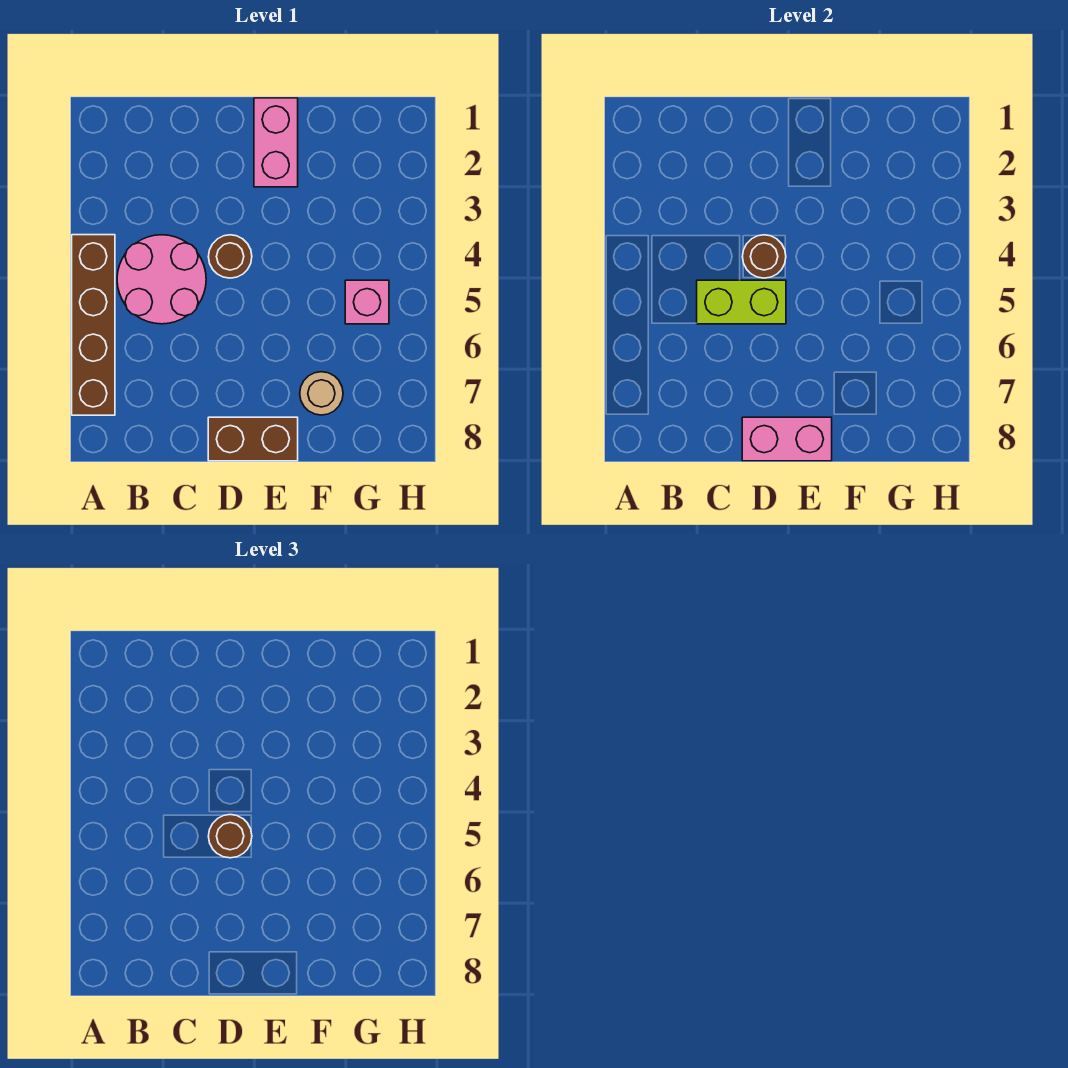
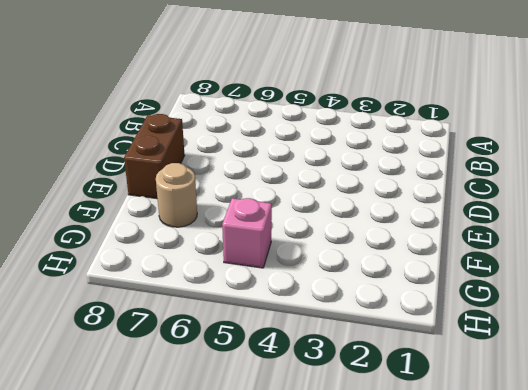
none -> brown 1x4 brick [72,235,115,415]
none -> pink 2x2 round brick [117,235,206,324]

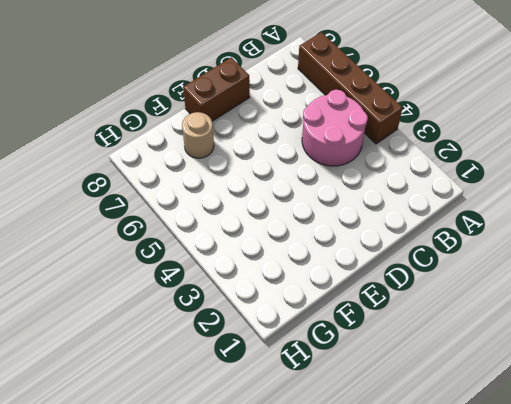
none -> brown 1x1 round brick [208,235,252,278]
none -> pink 1x2 brick [254,98,298,187]

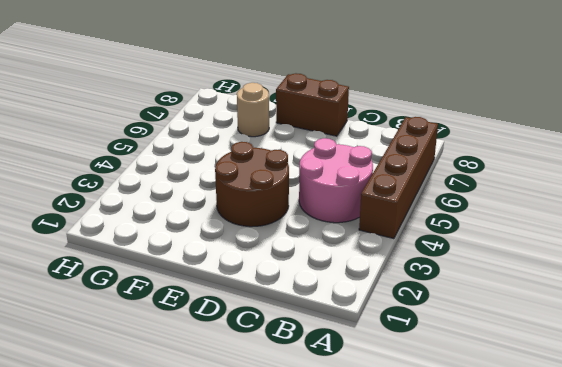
brown 2x2 round brick [215,142,289,227] -> brown 1x1 round brick [208,235,252,278]
none -> pink 1x2 brick [254,98,298,187]
none -> pink 1x1 brick [345,280,389,324]

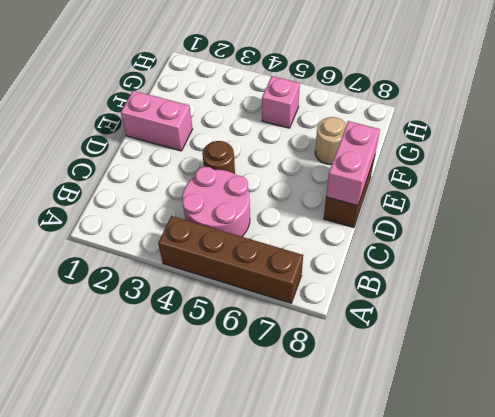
none -> lime 1x2 brick [697,280,786,324]
none -> brown 1x1 round brick [742,235,786,278]

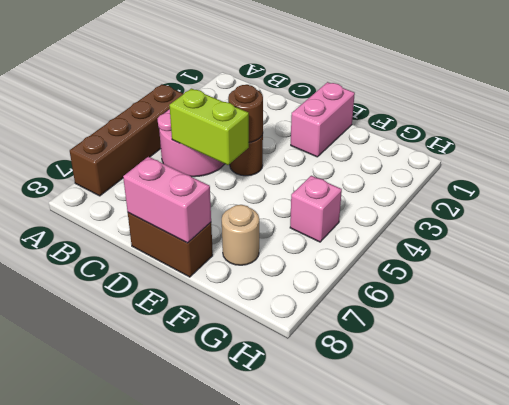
none -> brown 1x1 round brick [208,815,252,858]

